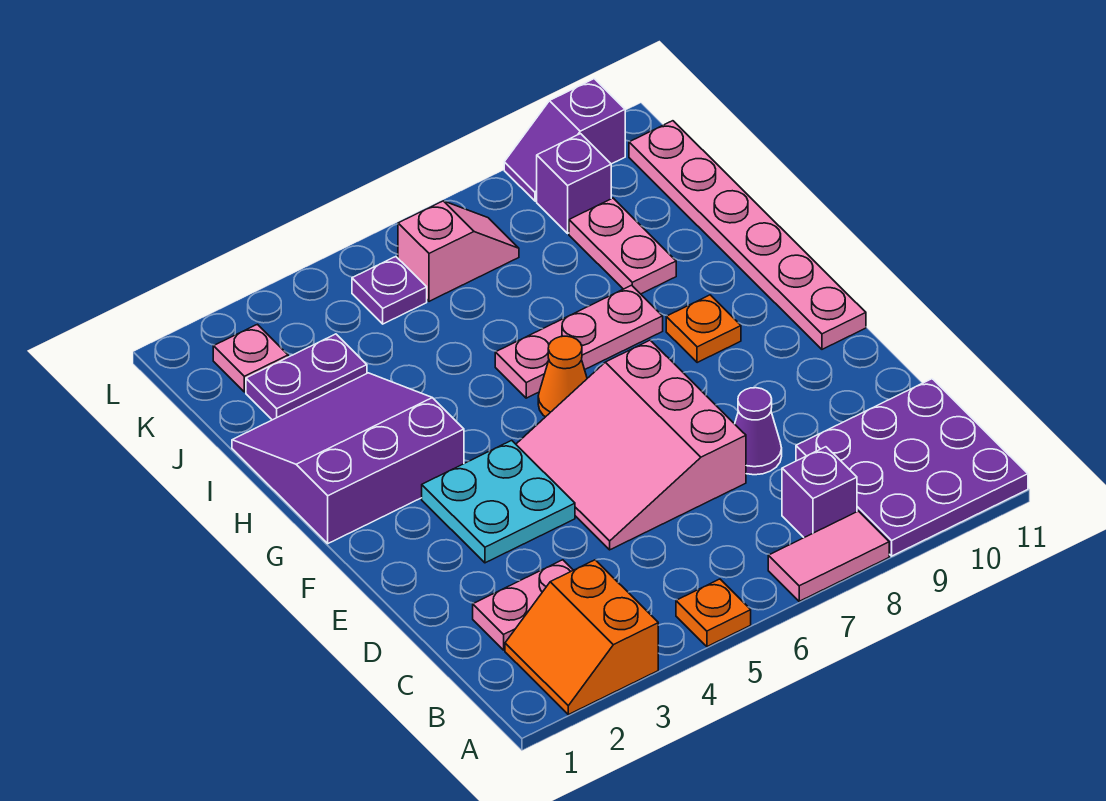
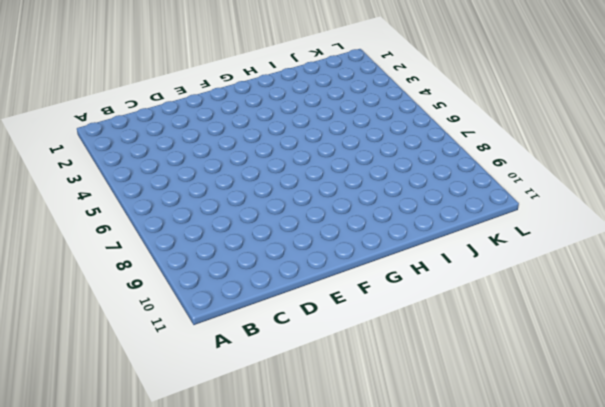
none -> orange 2x2 slope [505,560,658,715]
none -> orange 1x1 plate [676,579,751,647]
none -> pink 1x2 tile [768,511,889,601]

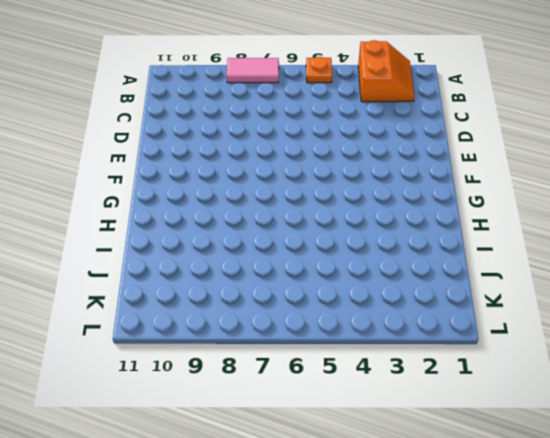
none -> purple 3x3 plate [796,379,1028,556]
none -> purple 1x1 brick [782,447,857,537]
none -> pink 1x2 plate [473,560,573,650]

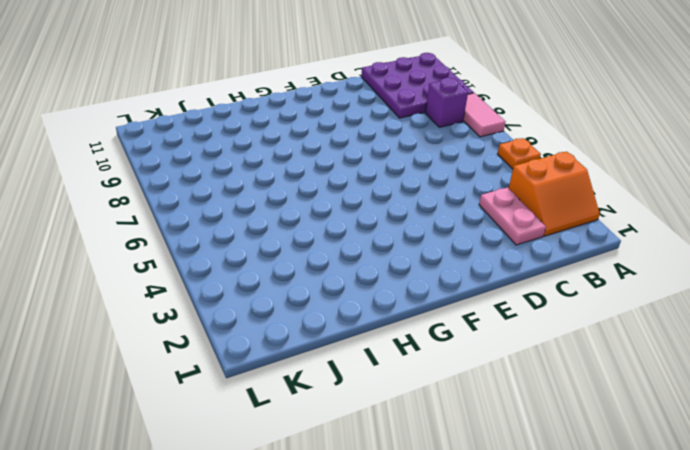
none -> pink 3x3 slope [516,340,746,550]
none -> purple 1x1 cone [735,388,782,475]
none -> cyan 2x2 plate [422,440,575,563]

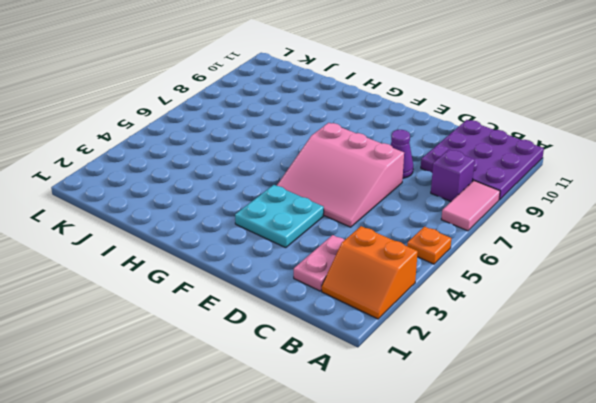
none -> pink 1x6 plate [629,121,866,349]
none -> purple 3x3 slope [232,373,464,543]
none -> orange 1x1 cone [538,336,587,417]

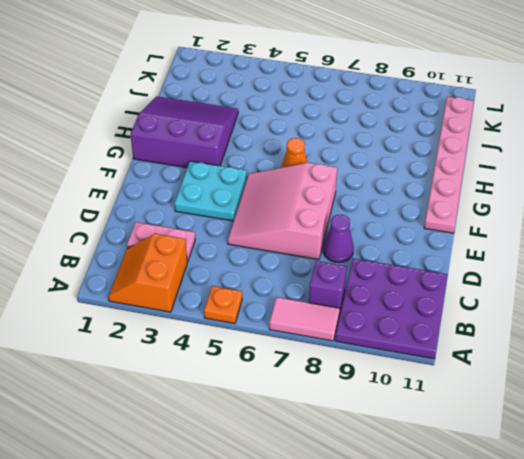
none -> orange 1x1 plate [666,295,741,363]
none -> pink 1x3 plate [495,285,663,398]
none -> pink 1x2 plate [569,198,676,294]

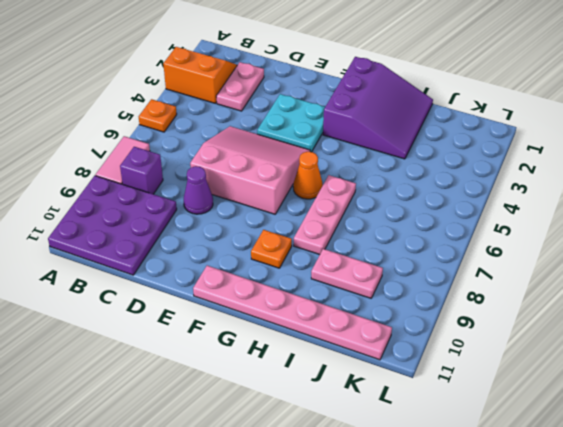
none -> purple 1x2 plate [246,334,367,420]
none -> pink 1x1 plate [213,324,288,392]
none -> purple 1x1 plate [352,257,427,324]

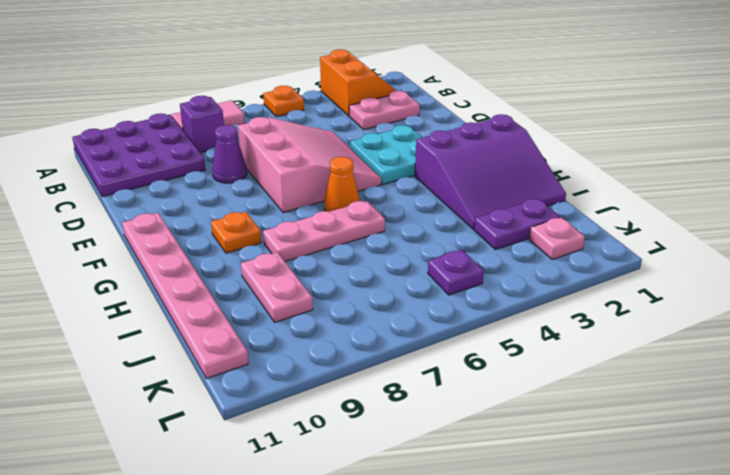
none -> pink 1x2 slope [398,201,519,301]
none -> purple 1x1 brick [537,134,611,233]
none -> purple 1x2 slope [504,79,625,201]

